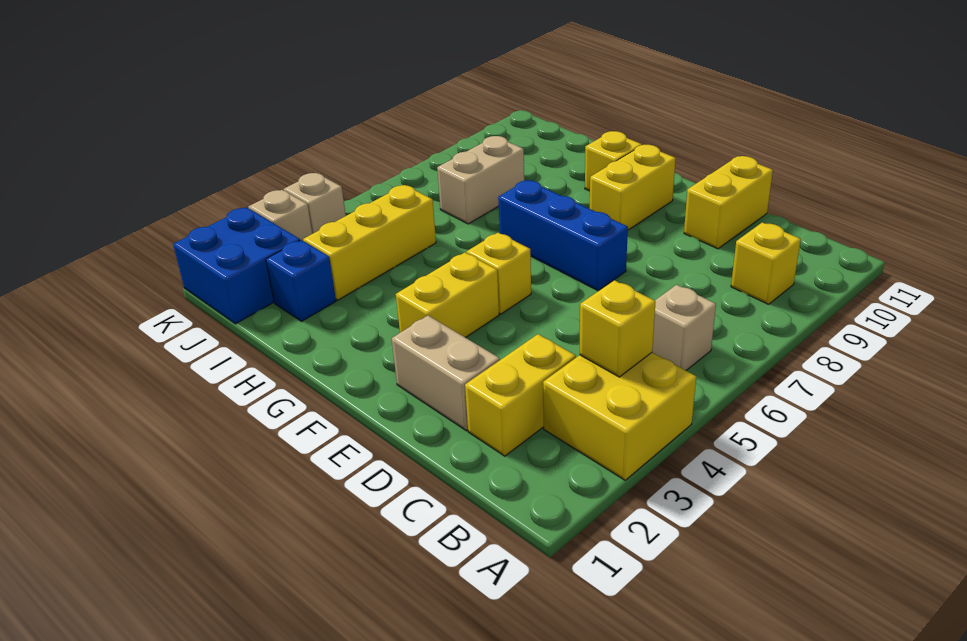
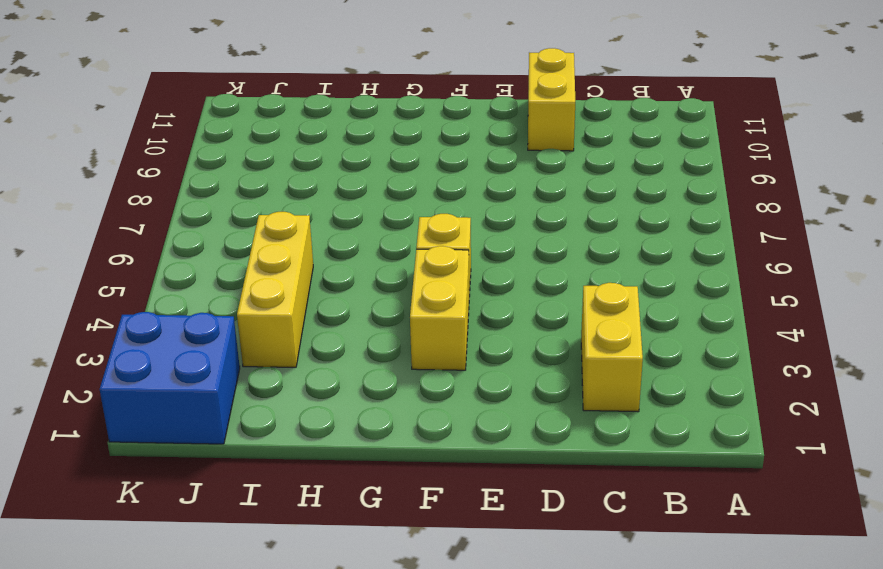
none -> yellow 2x2 brick [543,353,696,480]
none -> tan 1x1 brick [652,285,716,370]
none -> yellow 1x1 brick [731,222,801,304]

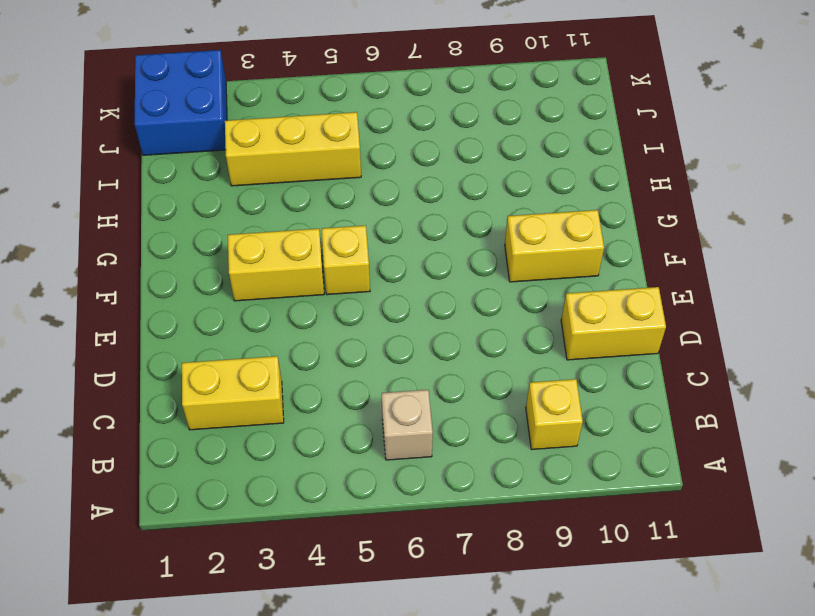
none -> yellow 2x2 brick [543,353,696,480]
none -> tan 1x2 brick [392,316,500,431]
none -> blue 1x3 brick [498,180,628,291]

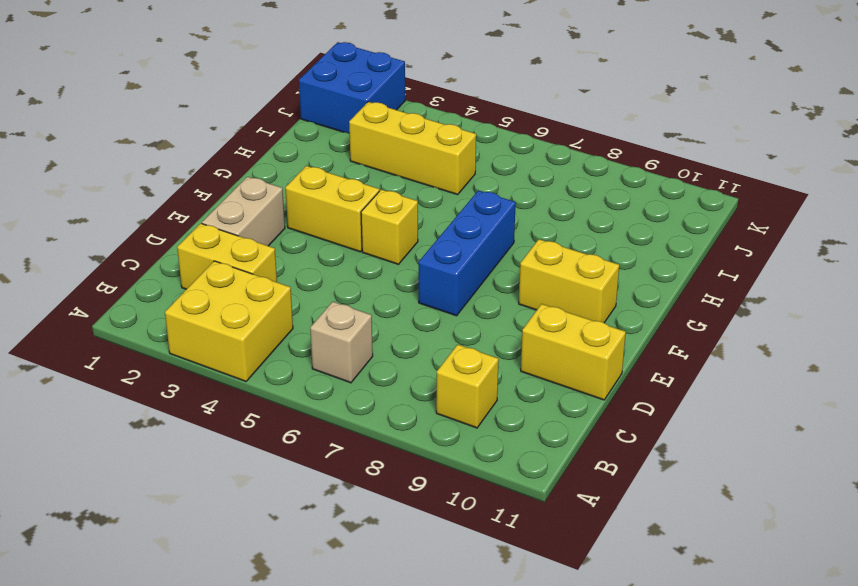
none -> yellow 1x1 brick [585,131,642,191]
none -> blue 1x1 brick [266,240,336,321]
none -> tan 1x2 brick [437,136,524,224]

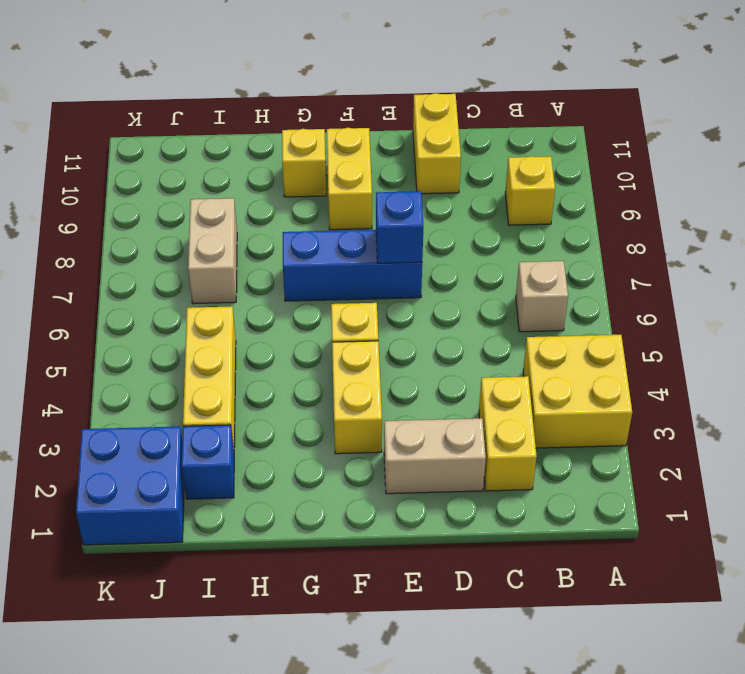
blue 1x1 brick [376,191,423,263] -> none
none -> tan 1x1 brick [248,190,312,241]
none -> tan 1x1 brick [284,173,346,234]
none -> yellow 1x1 brick [580,280,656,377]

